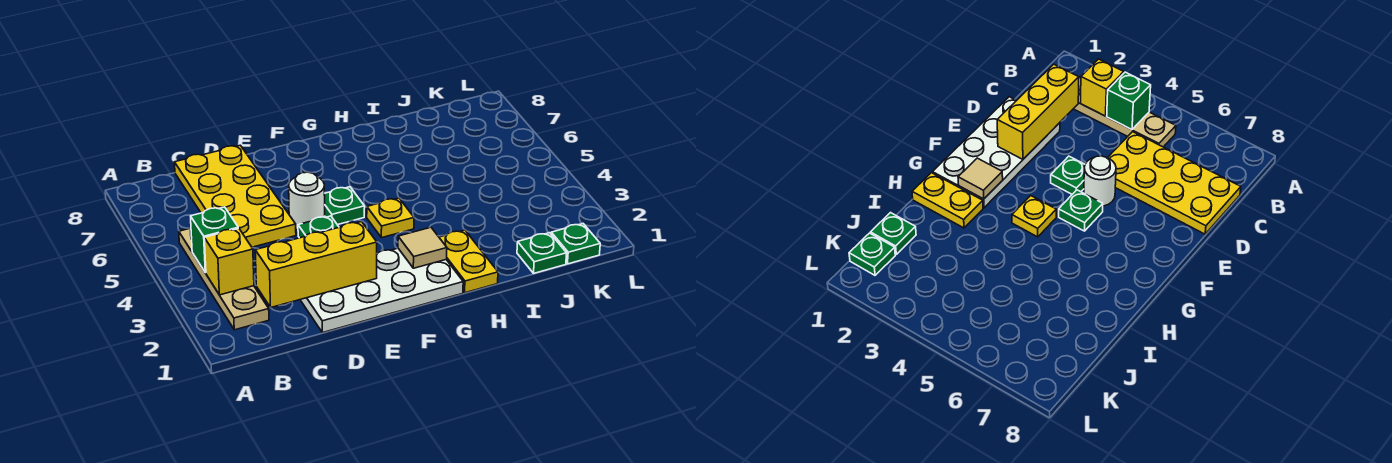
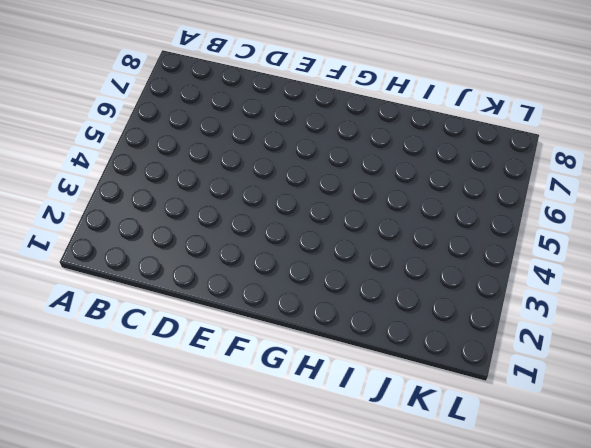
none -> tan 1x4 plate [179,228,269,330]
none -> yellow 2x4 plate [175,145,296,247]
none -> white 2x4 plate [300,248,463,333]

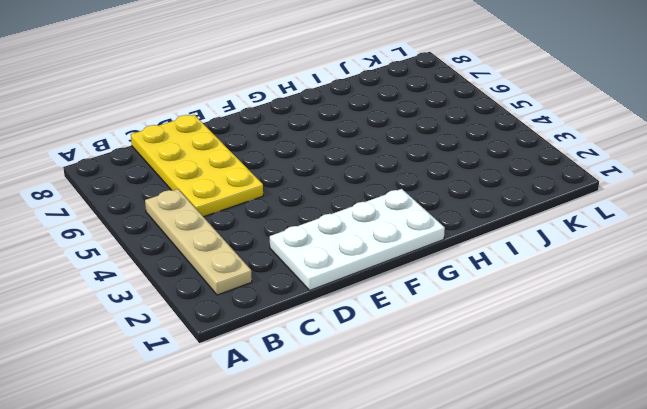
none -> green 1x1 plate [298,216,339,238]
none -> white 1x1 round brick [289,172,325,230]
none -> green 1x1 plate [324,187,365,225]

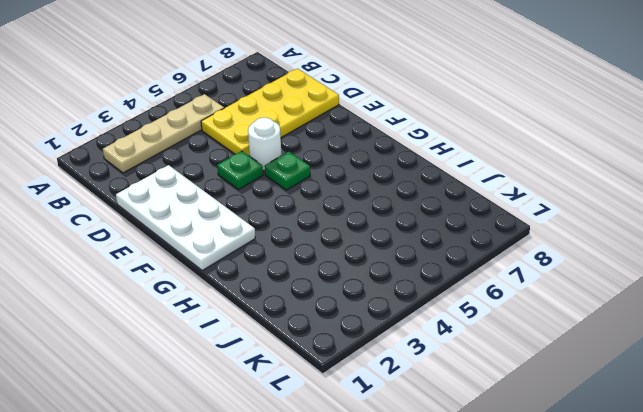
none -> yellow 1x1 plate [367,198,414,238]
none -> yellow 1x2 plate [439,230,498,293]
none -> green 1x1 plate [517,233,567,273]

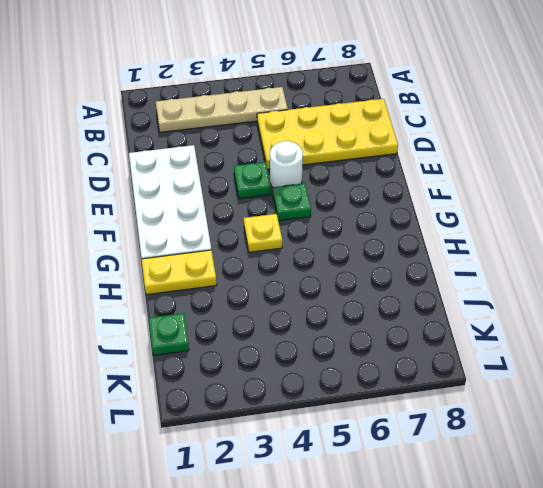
none -> green 1x1 plate [551,224,600,264]
none -> yellow 1x1 brick [204,228,254,295]
none -> green 1x1 brick [191,207,238,273]

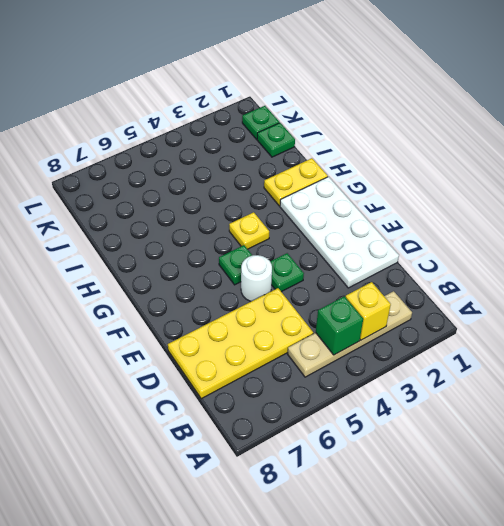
none -> yellow 1x3 brick [255,222,377,307]
none -> tan 1x1 tile [398,227,447,268]

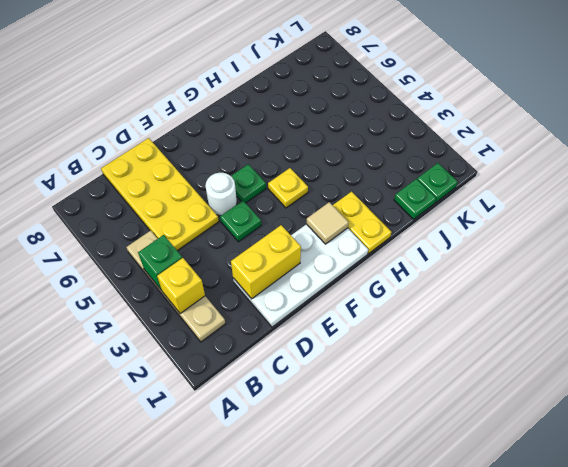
yellow 1x2 brick [231,225,301,299] -> yellow 1x3 brick [255,222,377,307]

